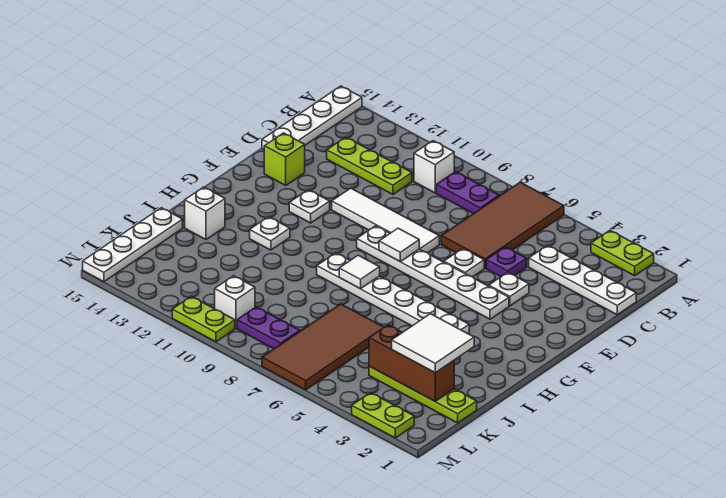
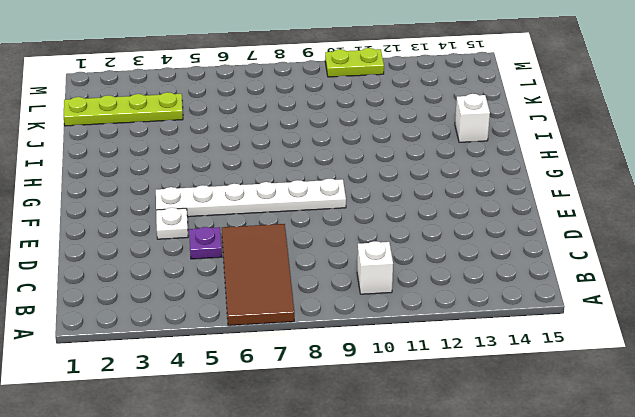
none -> lime 1x2 plate [591,231,654,276]
none -> white 1x4 plate [262,86,362,149]
none -> purple 1x2 plate [436,172,499,214]

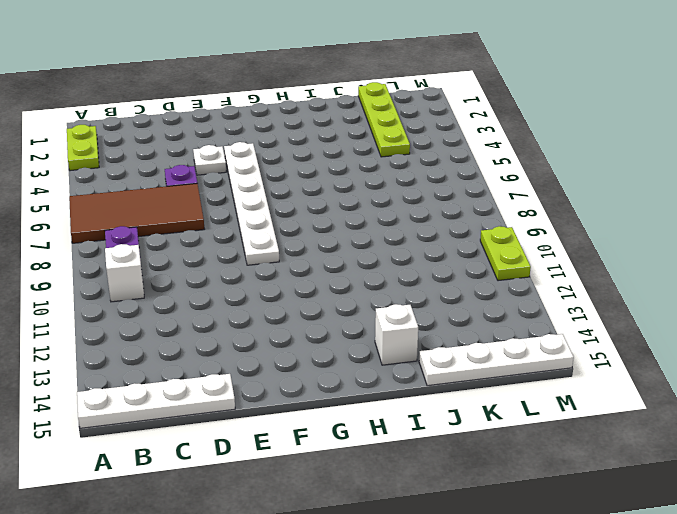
none -> white 1x4 plate [529,245,636,315]
none -> lime 1x3 plate [327,137,412,194]
none -> white 1x1 plate [444,249,484,277]

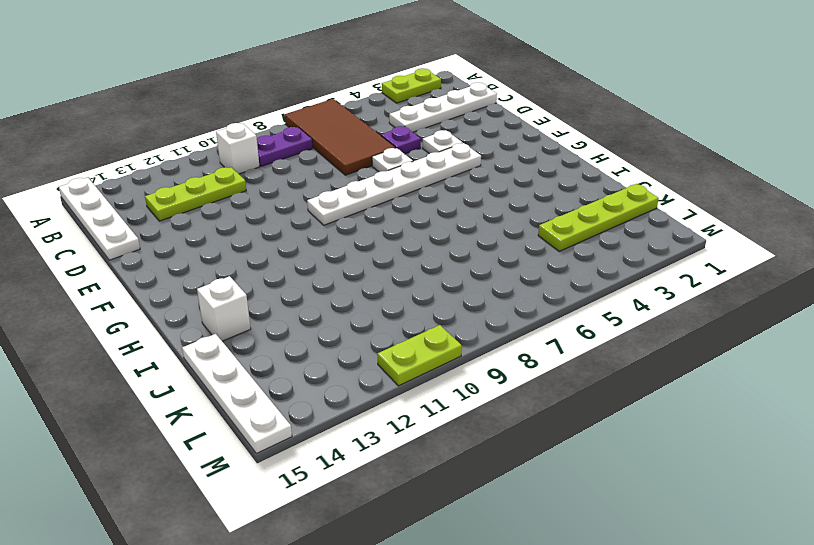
none -> white 1x4 tile [332,188,439,253]
none -> lime 1x1 brick [264,133,305,185]
none -> white 1x1 plate [289,190,330,223]

